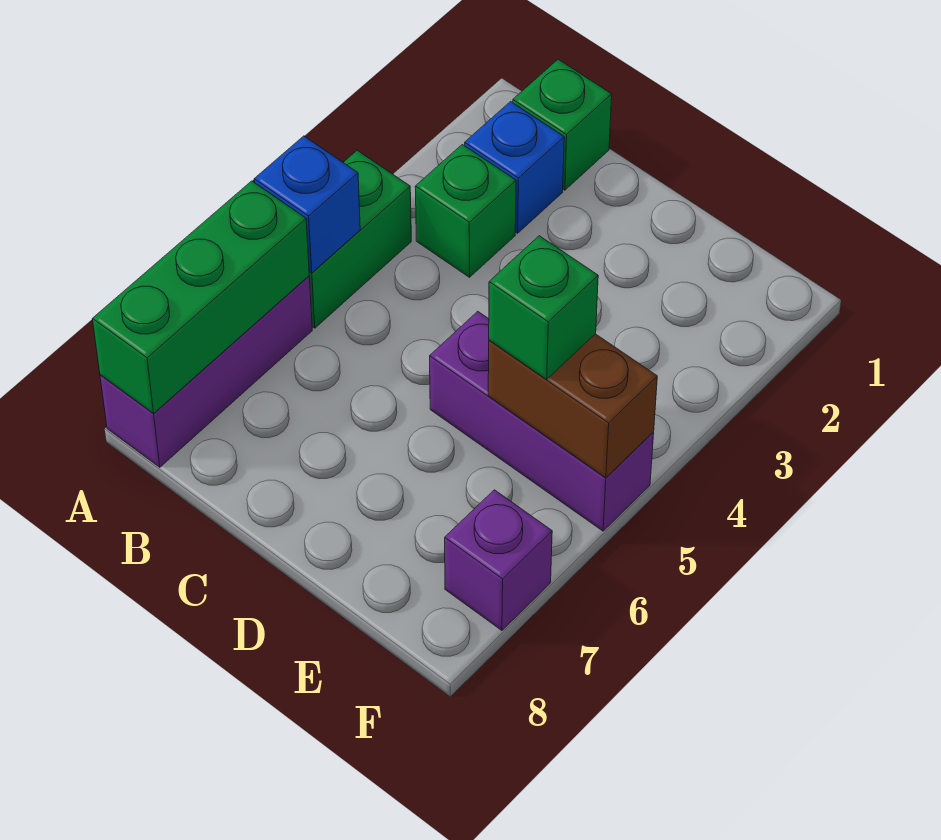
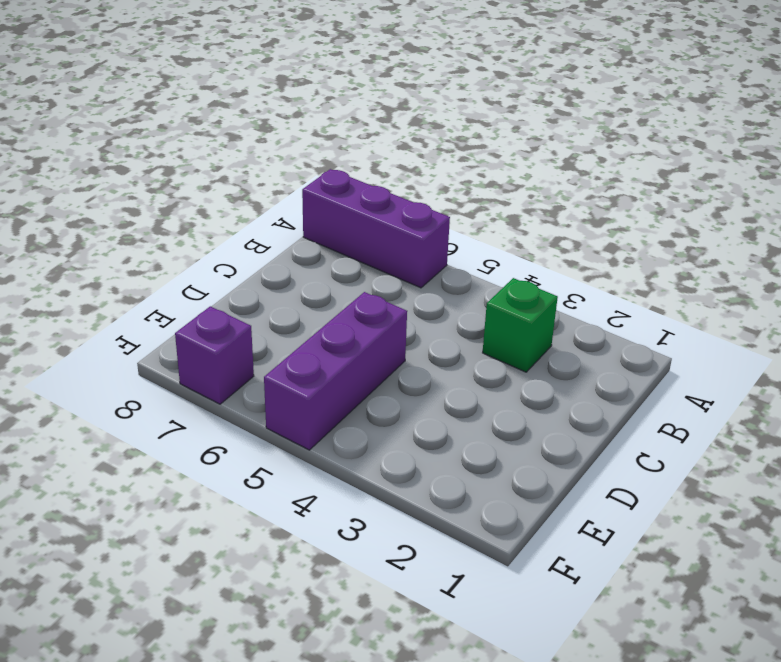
none -> green 1x2 brick [309,150,411,328]
none -> green 1x1 brick [513,59,612,190]

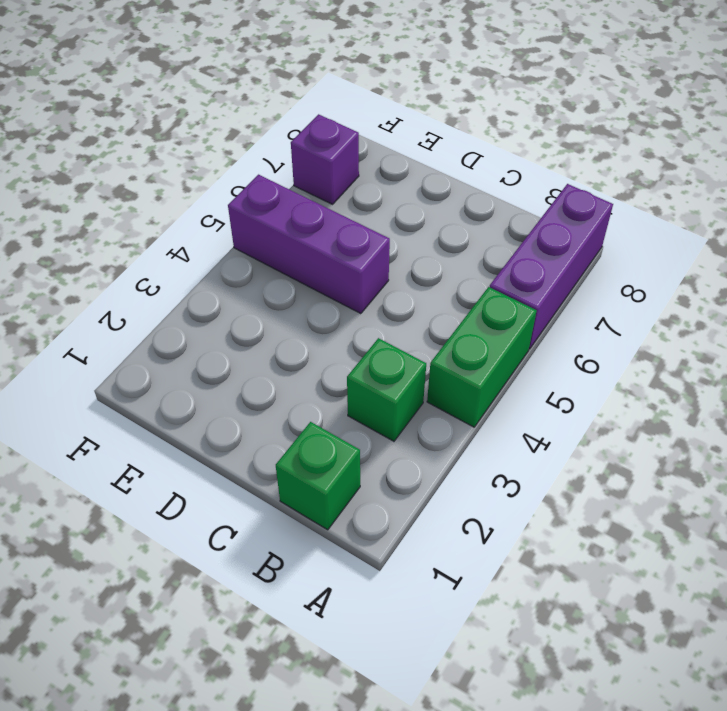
none -> blue 1x1 brick [465,102,564,233]
none -> blue 1x1 brick [254,136,360,273]

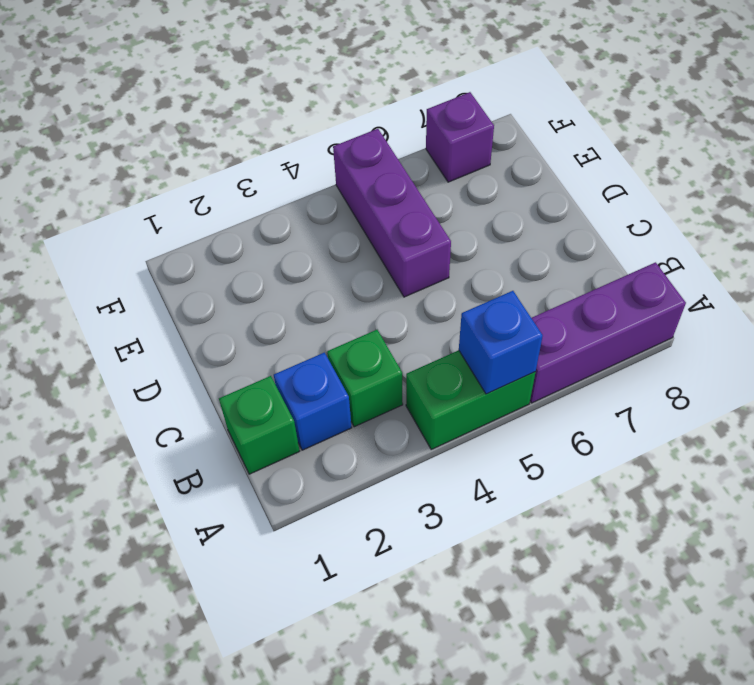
none -> green 1x3 brick [93,181,309,413]
none -> brown 1x2 brick [488,334,657,478]

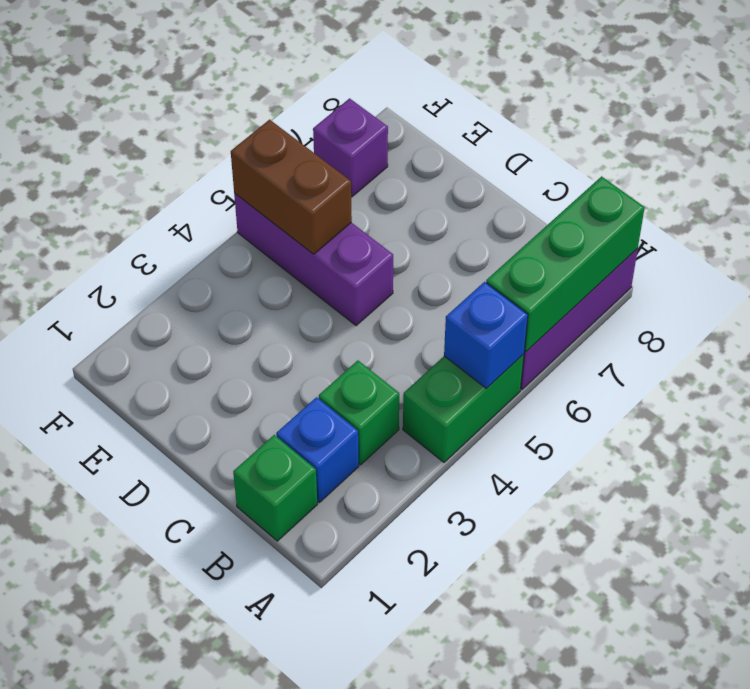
none -> green 1x1 brick [489,236,598,379]

